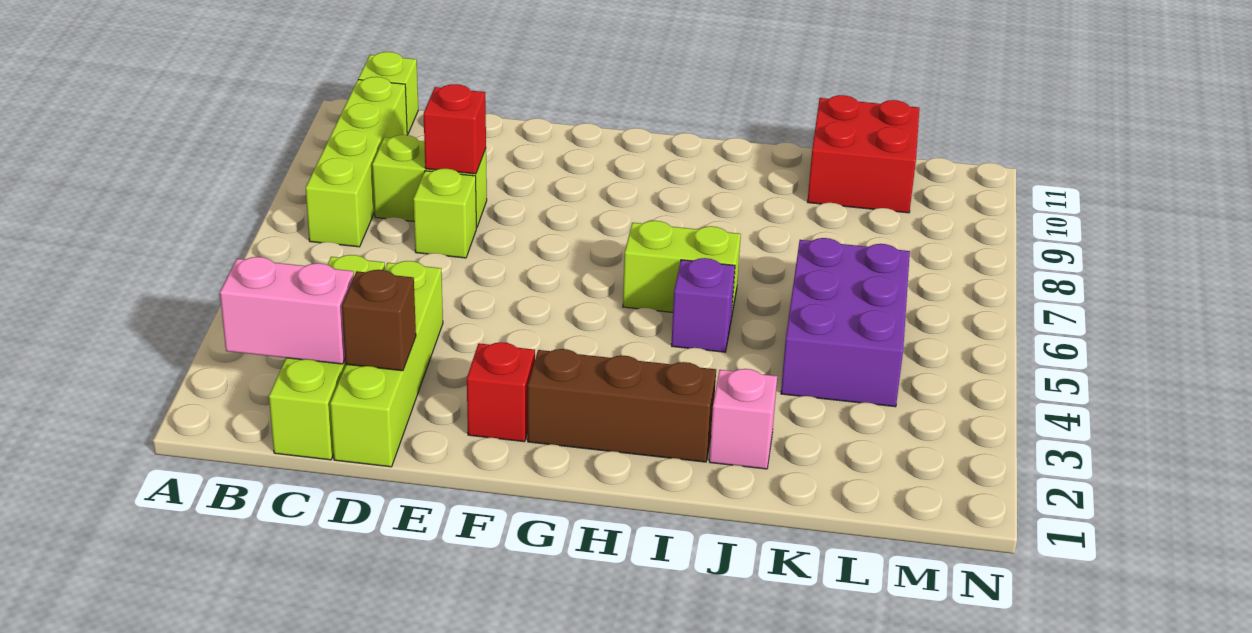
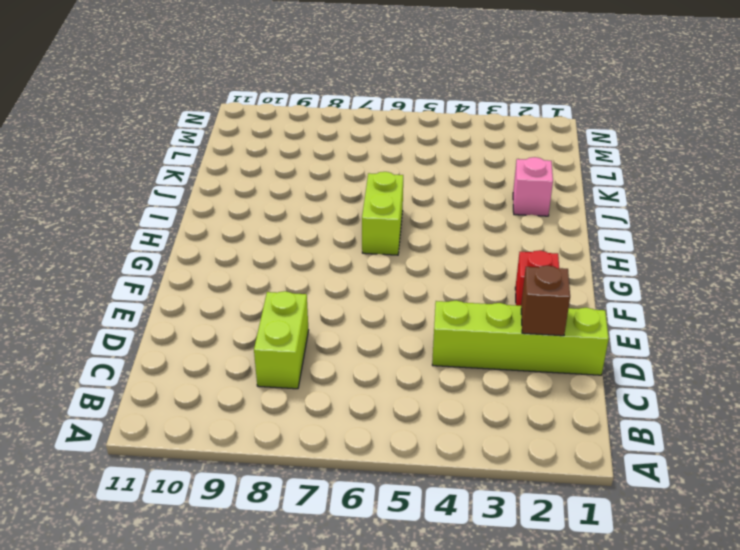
none -> lime 1x4 brick [306,77,407,247]
none -> lime 1x1 brick [358,52,418,135]
none -> lime 1x4 brick [269,255,385,460]

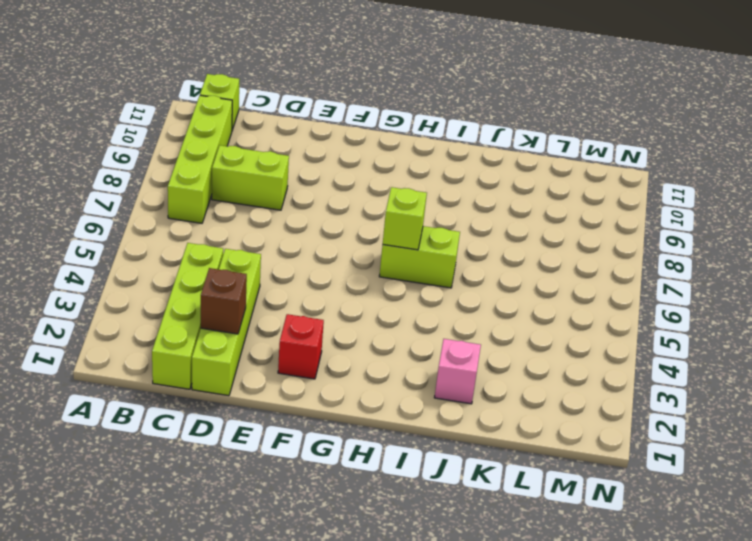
lime 1x1 brick [383,187,427,250] -> lime 1x1 brick moved to [413,168,476,258]
none -> brown 1x3 brick [528,349,716,462]
none -> purple 1x1 brick [671,258,735,352]
none -> purple 2x3 brick [781,238,910,407]

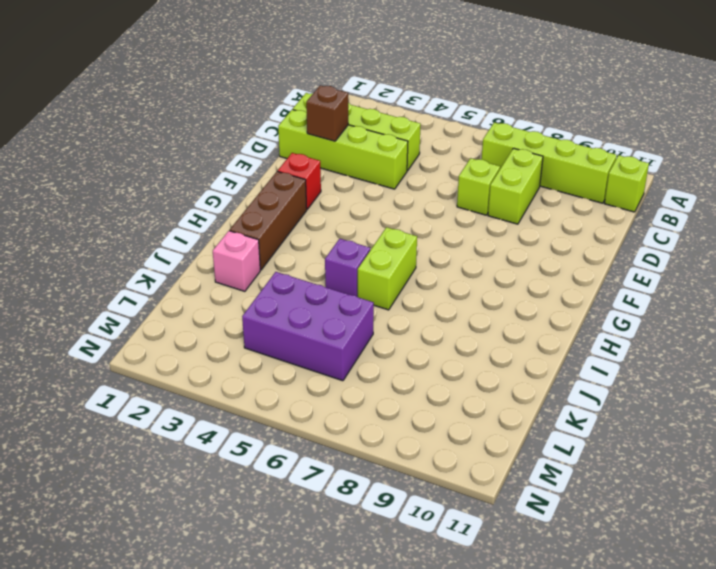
none -> red 2x2 brick [807,95,919,213]
none -> pink 1x2 brick [220,257,354,364]
none -> red 1x1 brick [424,84,486,174]

